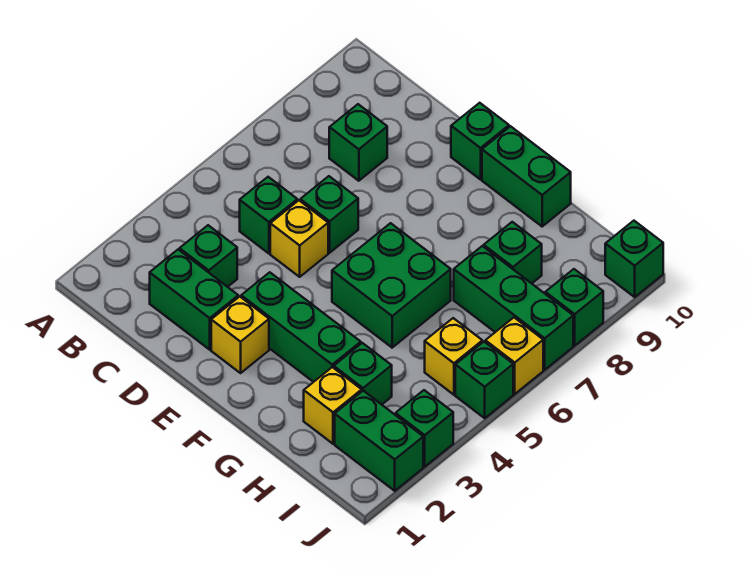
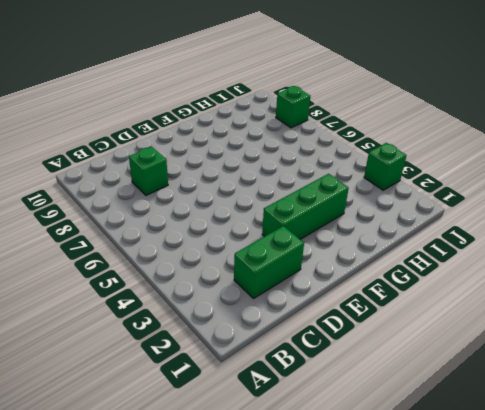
none -> green 1x1 brick [180,225,237,287]
none -> green 1x1 brick [240,177,297,253]
none -> yellow 1x1 brick [270,200,328,277]

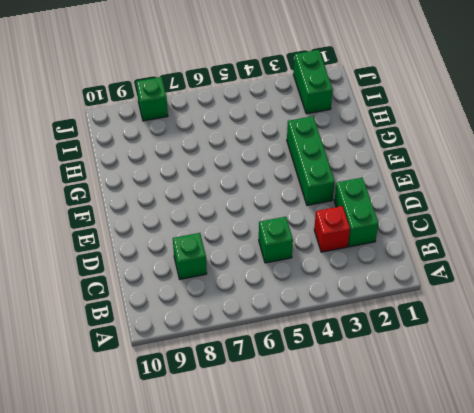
red 1x1 brick [314,206,350,252] -> green 1x1 brick [180,225,237,287]
none -> yellow 1x1 brick [270,200,328,277]
none -> green 1x1 brick [300,176,358,253]
none -> yellow 1x1 brick [211,297,269,373]

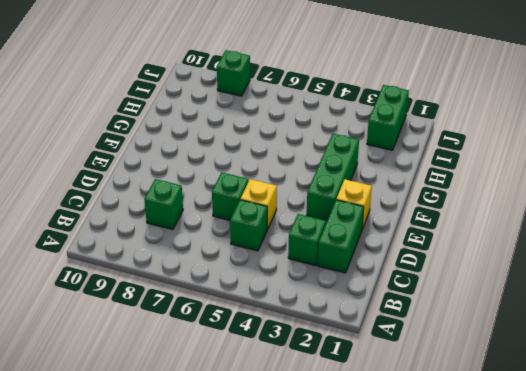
none -> green 1x1 brick [451,103,509,179]
none -> green 2x2 brick [332,223,451,348]
none -> green 1x2 brick [482,126,571,226]

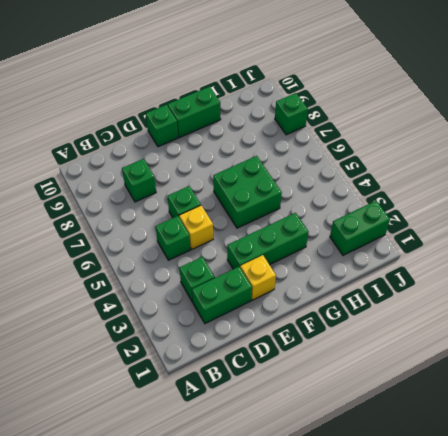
none -> yellow 1x1 brick [304,367,362,444]
none -> green 1x1 brick [334,343,392,405]
none -> green 1x3 brick [454,246,573,370]

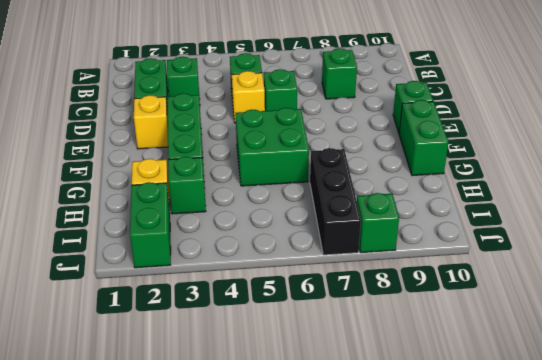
black 1x3 brick [310,148,361,255] -> green 1x3 brick [454,246,573,370]
none -> green 1x1 brick [484,222,542,283]
none -> yellow 1x1 brick [425,318,482,395]
none -> green 1x1 brick [395,390,453,467]

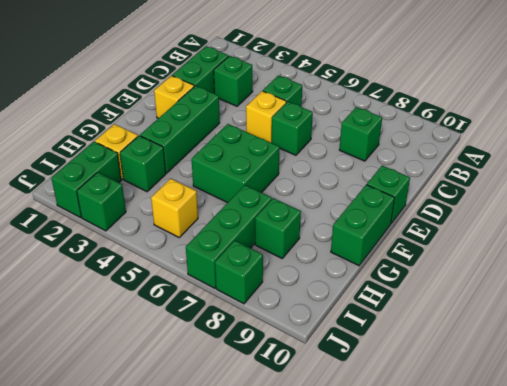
none -> green 1x1 brick [455,342,513,418]
none -> yellow 1x1 brick [485,318,543,394]
none -> green 1x1 brick [605,221,663,297]

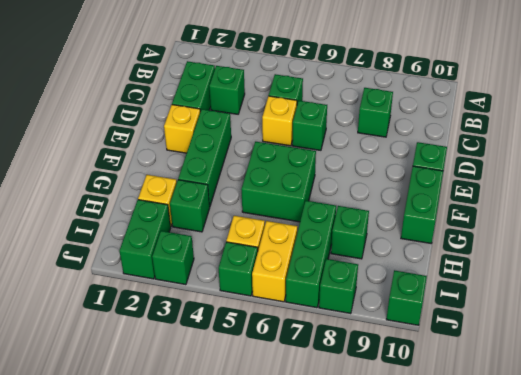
yellow 1x2 brick [252,221,297,302] -> yellow 1x1 brick [485,318,543,394]

